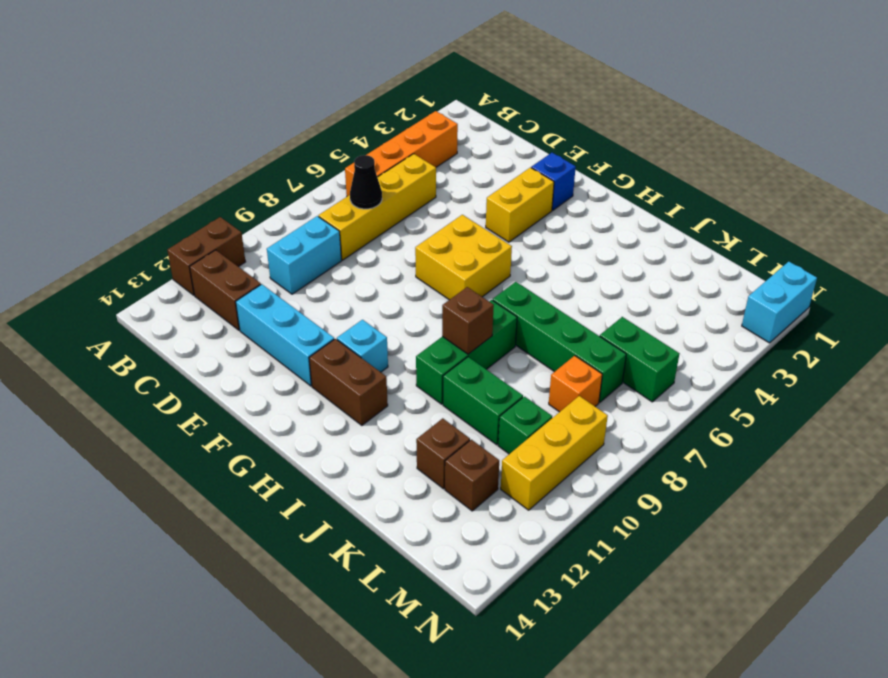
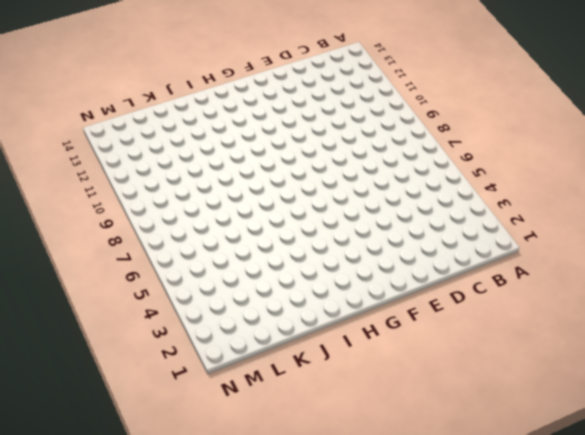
none -> brown 1x2 brick [167,217,245,295]
none -> orange 1x4 brick [345,111,458,196]
none -> brown 1x2 brick [190,250,261,330]

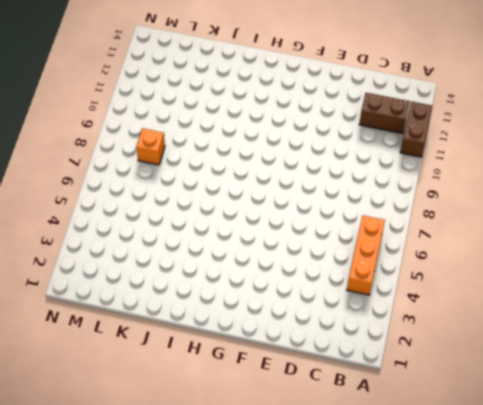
orange 1x3 brick [347,216,385,295] -> orange 1x4 brick [345,111,458,196]
none -> yellow 1x4 brick [318,154,436,260]
none -> cyan 1x2 brick [267,216,342,294]
none -> cyan 1x3 brick [236,284,334,386]

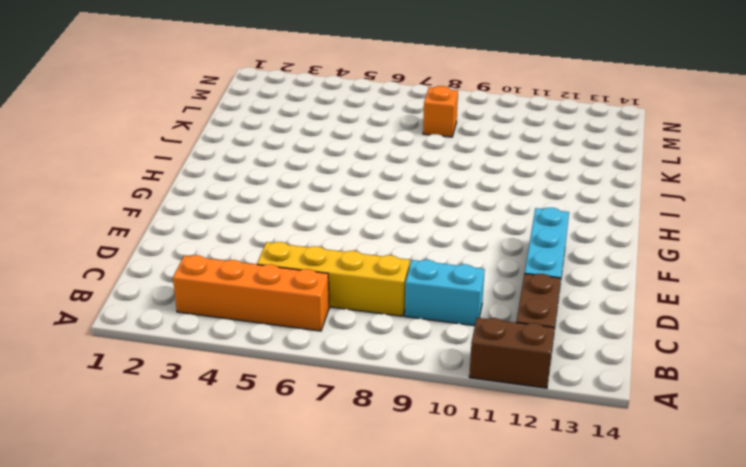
none -> blue 1x1 brick [531,153,576,210]
none -> yellow 1x2 brick [486,168,554,242]
none -> yellow 2x2 brick [415,215,512,300]

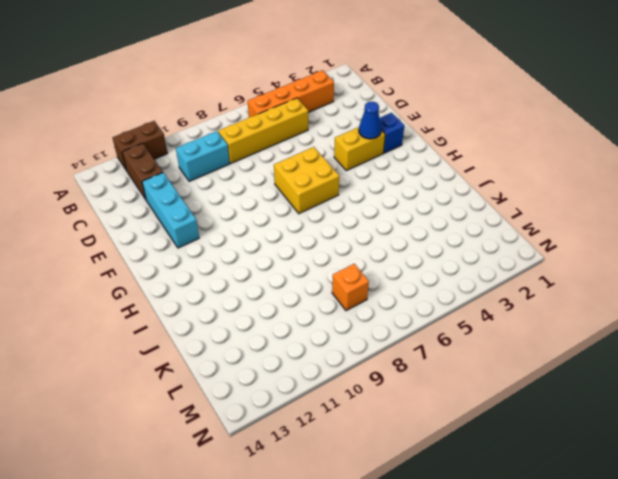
blue 1x1 cone [359,102,381,139] -> none
none -> cyan 1x1 brick [337,320,388,372]
none -> brown 1x2 brick [309,339,388,425]
none -> green 1x4 brick [493,282,626,402]

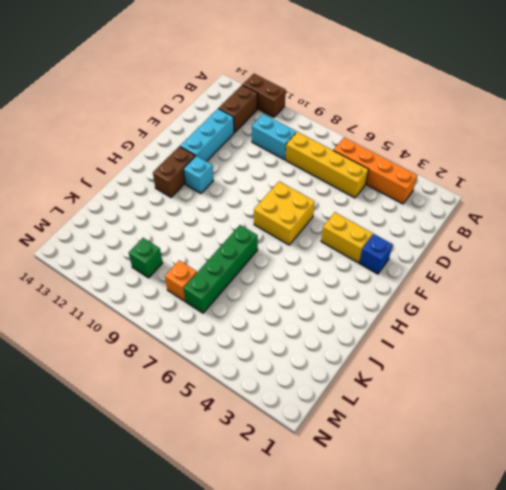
none -> green 1x3 brick [416,300,517,404]
none -> green 1x2 brick [443,357,523,445]
none -> brown 1x1 brick [416,418,470,489]

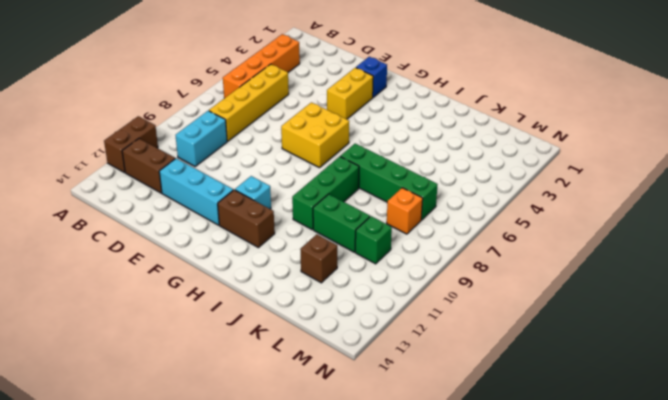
none -> green 1x2 brick [600,317,680,402]
none -> brown 1x1 brick [445,440,499,511]
none -> yellow 1x3 brick [501,396,608,510]

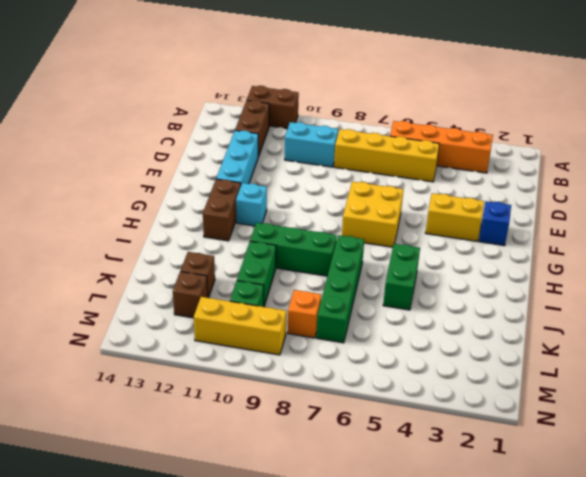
green 1x2 brick [383,243,420,310] -> green 1x2 brick moved to [600,317,680,402]
none -> cyan 1x2 brick [742,262,817,343]
none -> black 1x1 cone [350,155,382,209]
none -> brown 1x1 brick [442,287,494,354]

